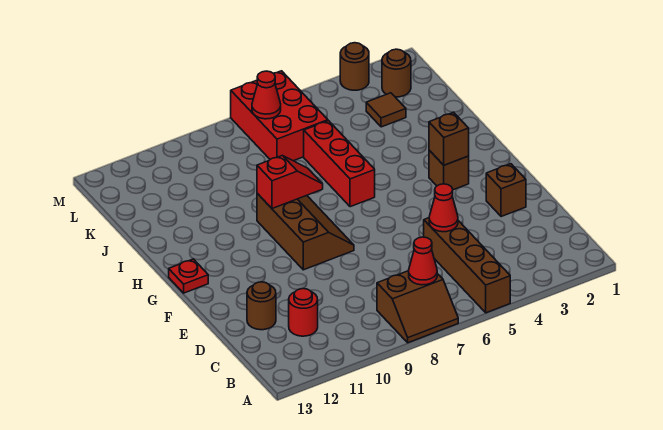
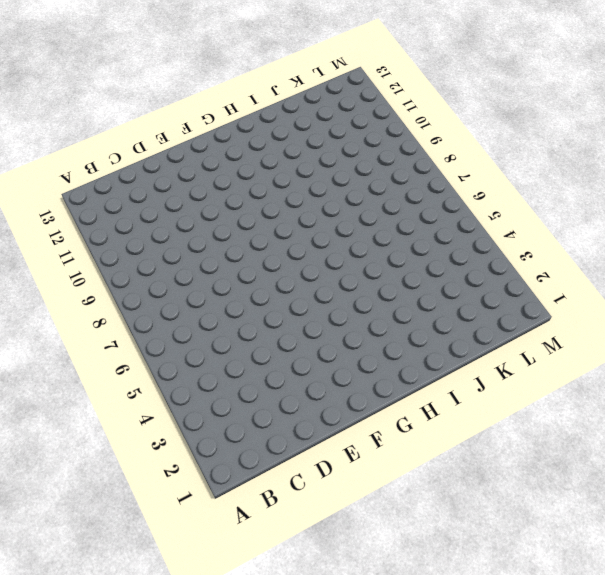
none -> brown 1x4 brick [424,218,510,313]
none -> brown 2x2 slope [377,271,458,343]
none -> red 1x1 round brick [289,289,318,336]

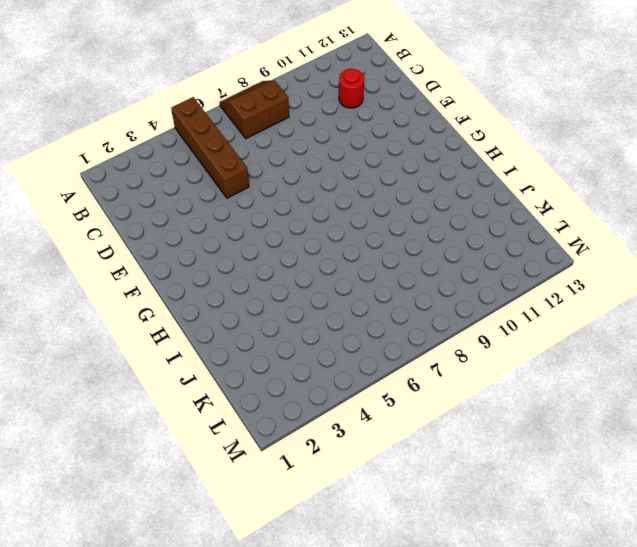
none -> brown 1x1 round brick [247,282,276,330]
none -> brown 1x1 brick [486,164,526,217]
none -> brown 2x3 slope [257,194,354,270]

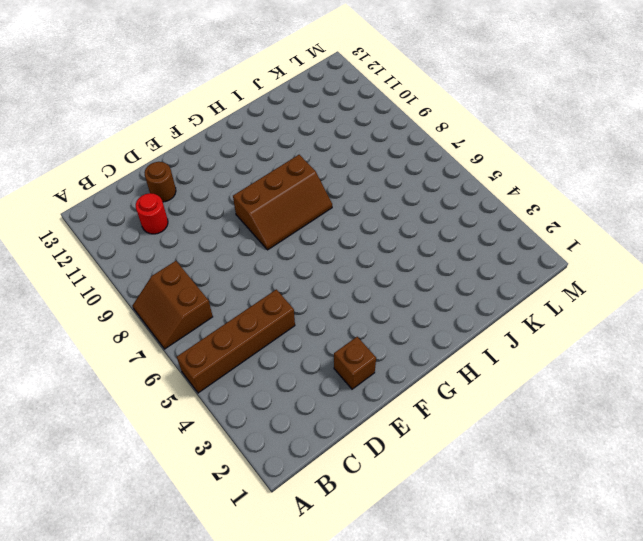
none -> brown 1x1 brick [429,150,469,190]
none -> red 1x1 plate [169,259,208,293]
none -> red 1x3 brick [304,121,375,207]

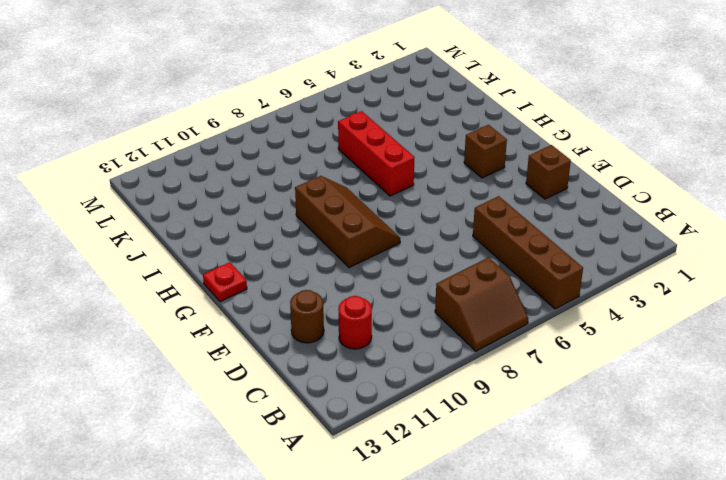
none -> brown 1x1 tile [366,93,406,127]
none -> red 2x3 brick [231,71,328,161]
none -> brown 1x1 round brick [382,49,411,97]

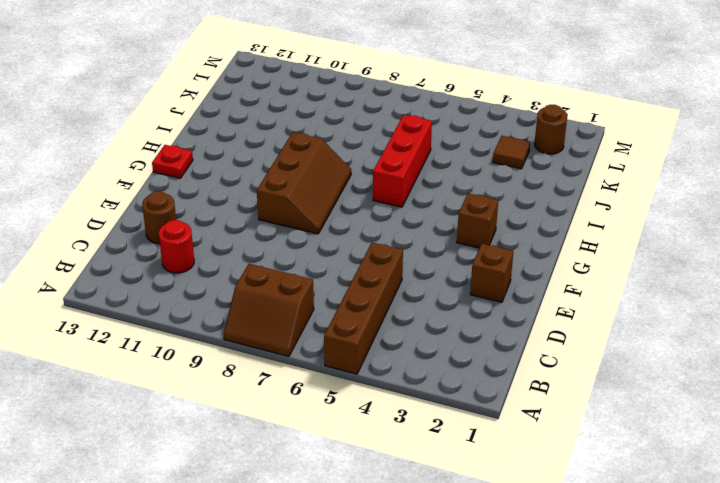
none -> red 2x3 brick [231,71,328,161]
none -> brown 1x1 round brick [340,43,369,90]
none -> red 1x1 cone [409,237,437,285]

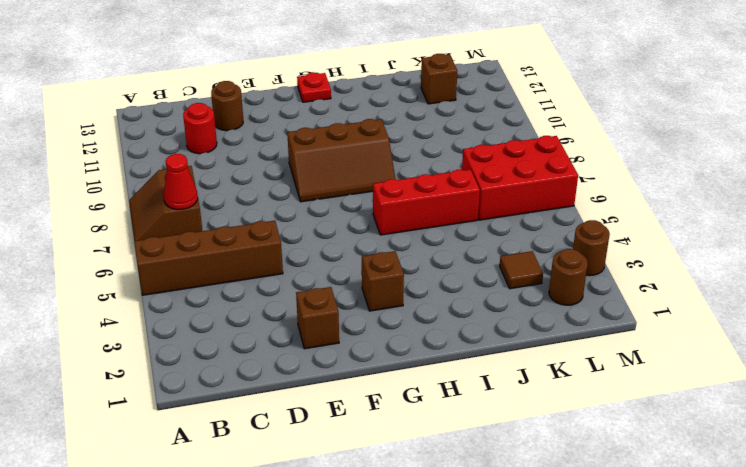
brown 1x1 brick [421,54,457,104] -> brown 1x1 brick moved to [429,112,469,165]
none -> red 1x1 cone [429,184,458,232]
none -> red 1x2 slope [257,155,323,209]
none -> red 1x1 cone [252,71,281,119]

